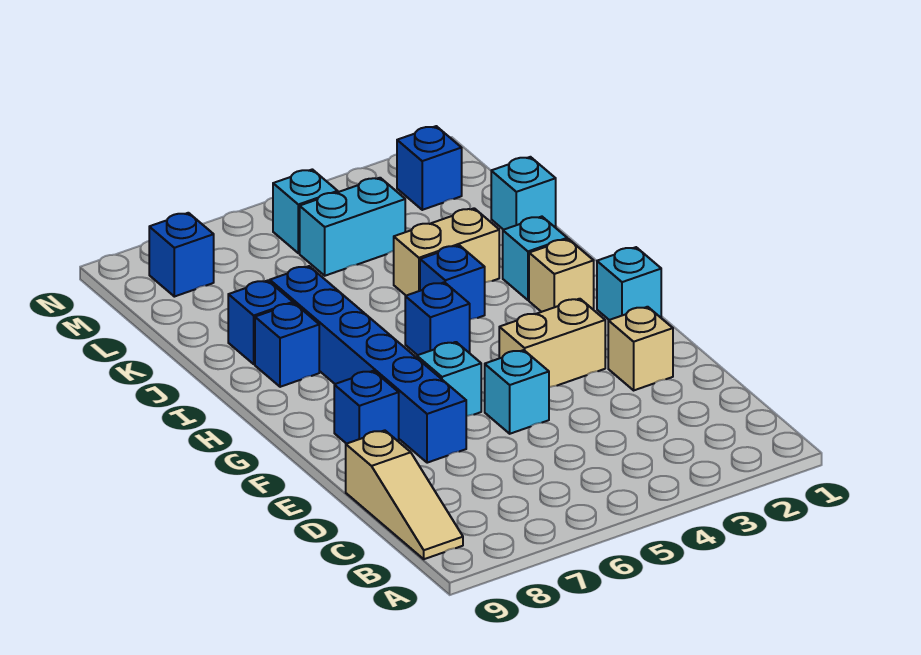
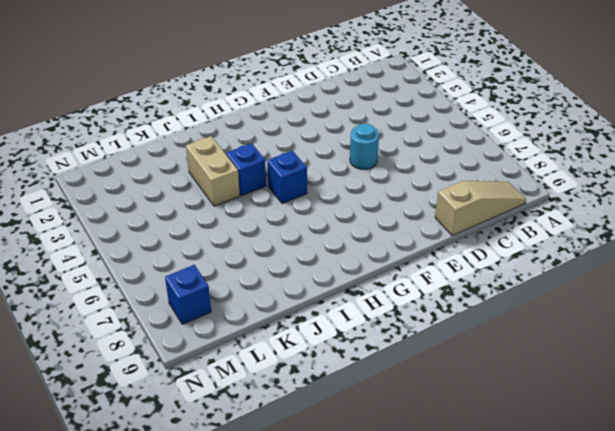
cyan 1x1 round brick [350,123,379,169] -> cyan 1x1 brick [485,350,549,434]
none -> tan 1x1 brick [608,307,673,390]
none -> blue 1x6 brick [270,266,466,463]
none -> tan 1x2 brick [499,299,605,387]

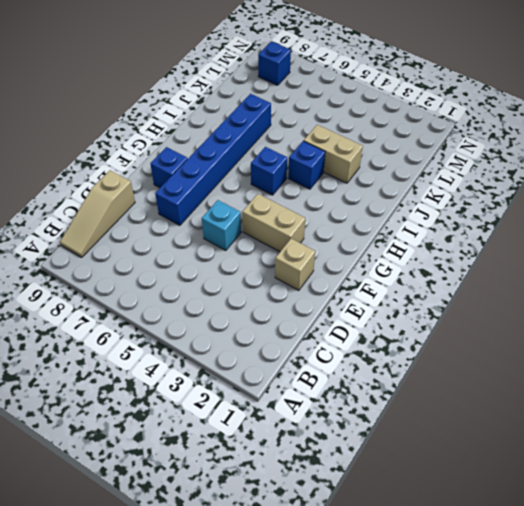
none -> cyan 1x1 brick [417,342,481,416]
none -> cyan 1x1 brick [597,247,661,320]
none -> tan 1x1 brick [529,239,594,312]

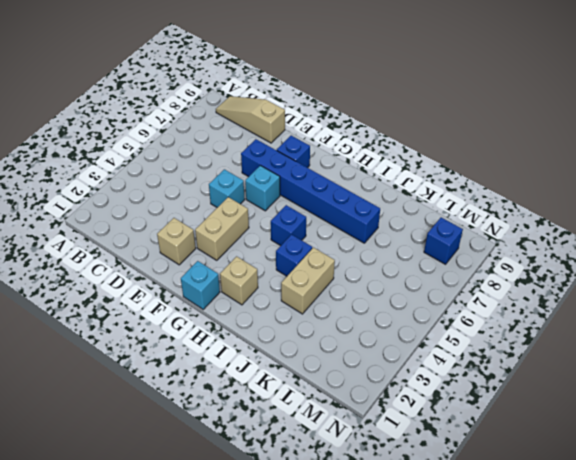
none -> cyan 1x1 brick [503,217,567,300]
none -> blue 1x1 brick [255,303,319,387]
none -> blue 1x1 brick [228,281,293,364]

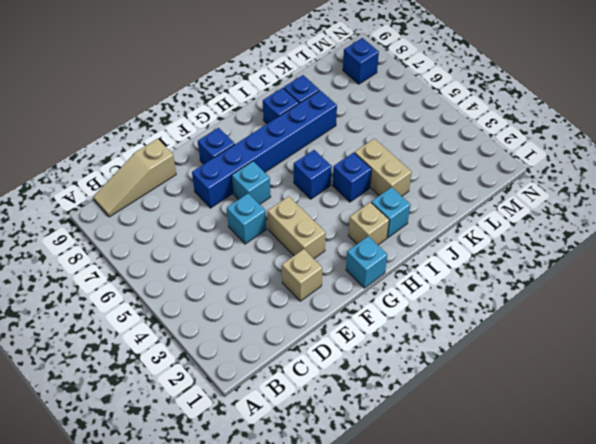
none -> cyan 1x1 brick [491,157,556,230]
none -> cyan 1x2 brick [300,178,405,276]
none -> blue 1x1 brick [397,126,462,210]

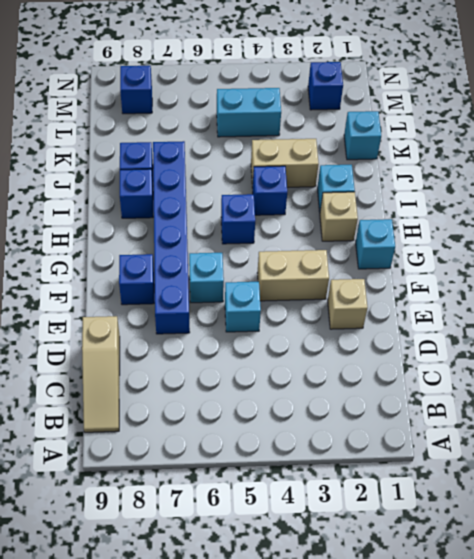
none -> cyan 1x1 brick [273,169,338,253]

